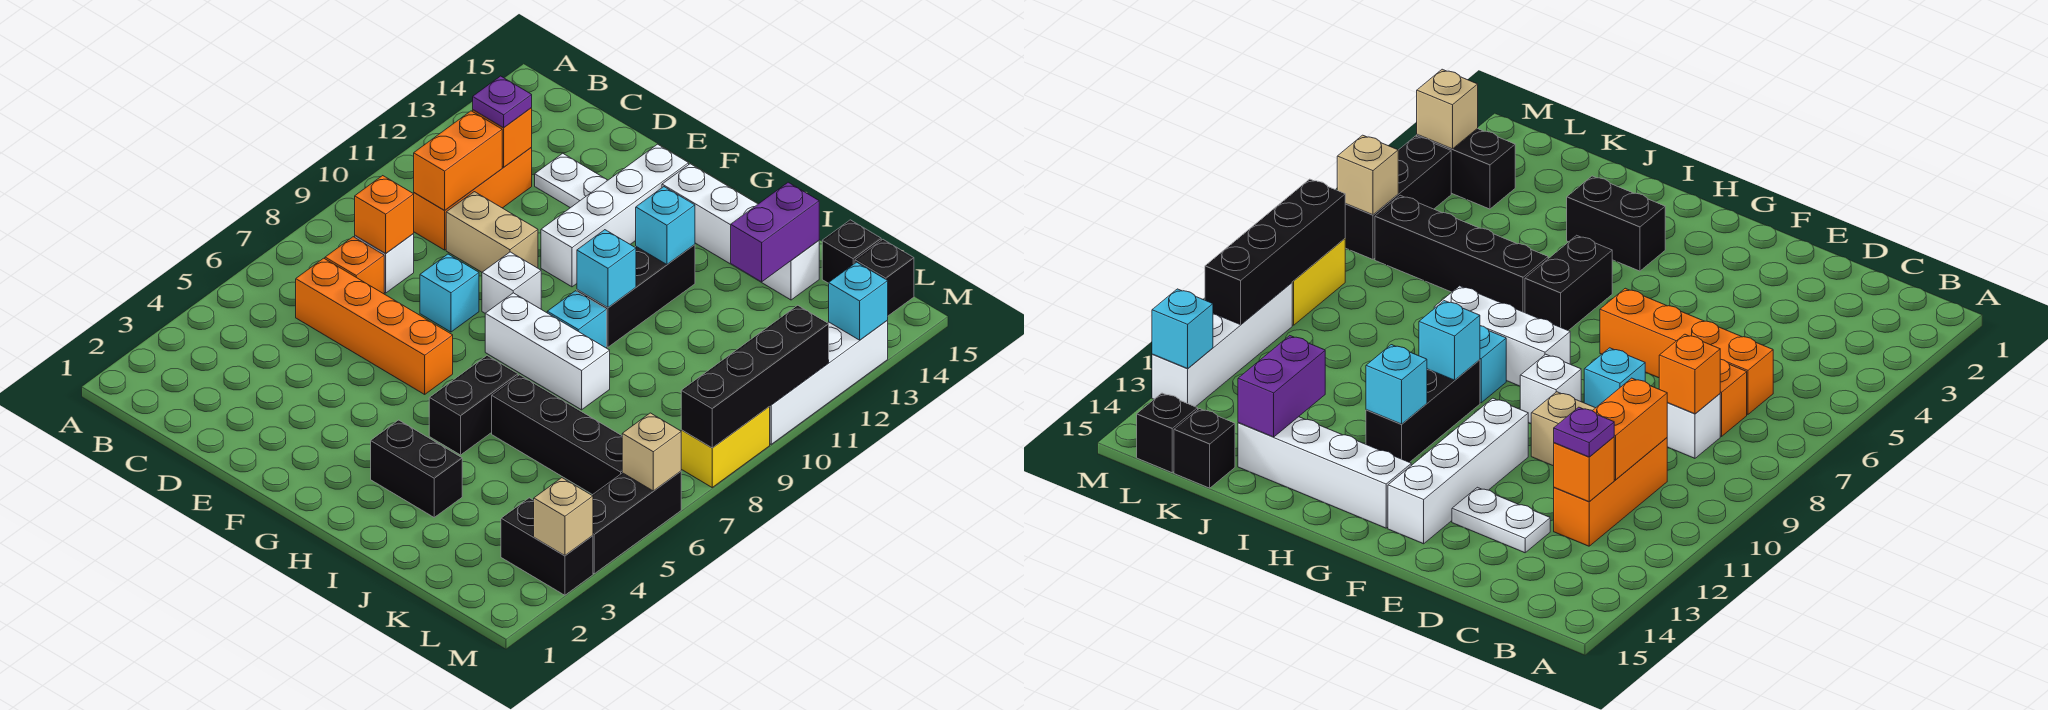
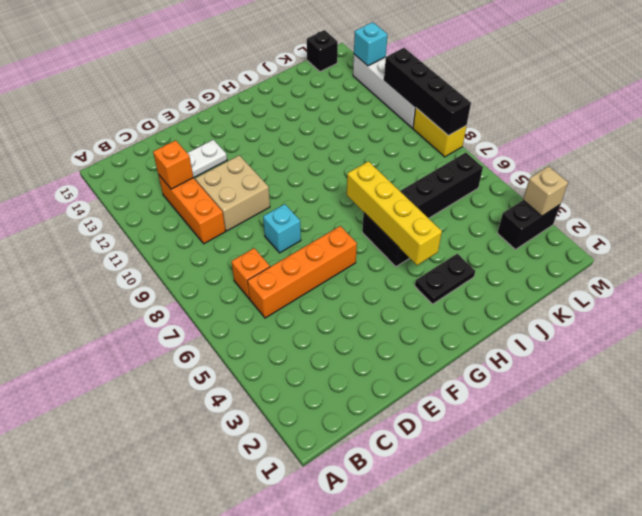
tan 2x2 brick [195,155,270,231] -> tan 1x2 brick [446,192,538,272]
black 1x2 plate [415,254,475,304] -> black 1x2 brick [371,420,462,517]
yellow 1x4 brick [347,161,442,265] -> none
none -> white 1x1 brick [355,234,414,293]
none -> white 1x1 brick [482,252,541,313]
none -> white 1x4 brick [541,144,689,287]
none -> white 1x3 brick [485,293,610,410]

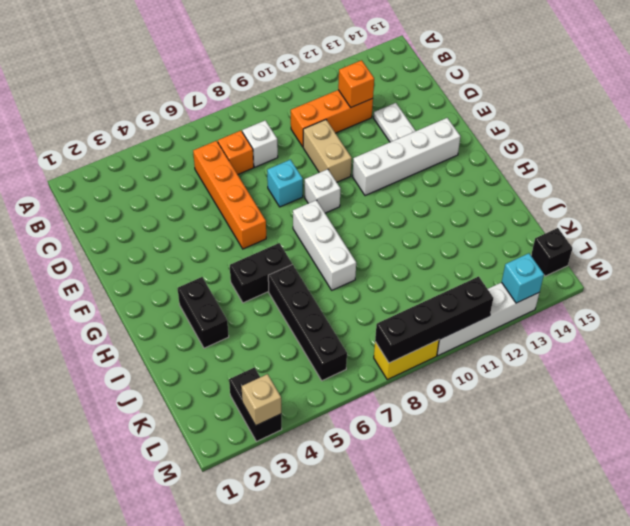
none -> white 1x4 brick [662,164,819,300]
none -> cyan 1x1 brick [547,291,607,348]
none -> black 1x3 brick [577,245,695,347]
none -> black 1x1 brick [822,220,881,283]

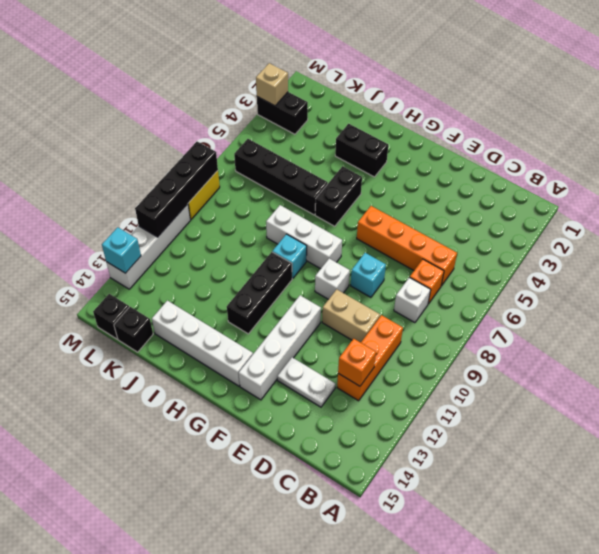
none -> black 1x3 brick [592,471,681,574]
none -> orange 1x1 brick [355,176,414,254]
none -> orange 1x2 brick [414,111,502,210]
none -> cyan 1x1 brick [577,230,636,308]

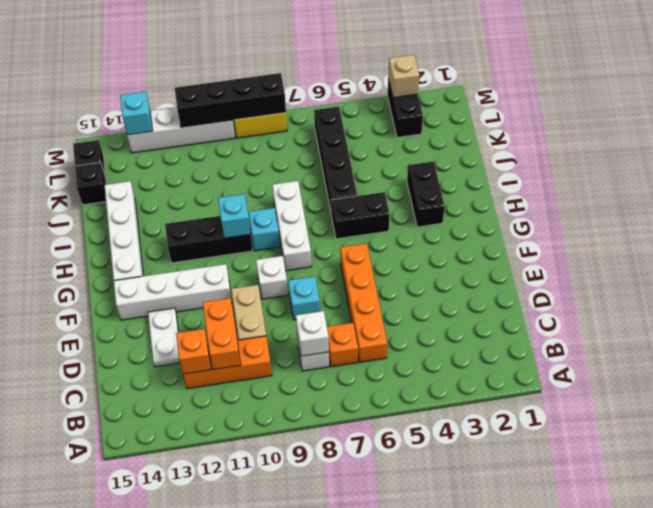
white 1x1 brick [296,311,329,356] -> orange 1x1 brick [355,176,414,254]
orange 1x2 brick [203,298,241,369] -> orange 1x2 brick turned to [414,111,502,210]
none -> black 1x3 brick [592,471,681,574]
none -> cyan 1x1 brick [636,187,695,264]
none -> purple 1x2 brick [731,182,819,282]
none -> tan 1x1 brick [622,413,681,491]

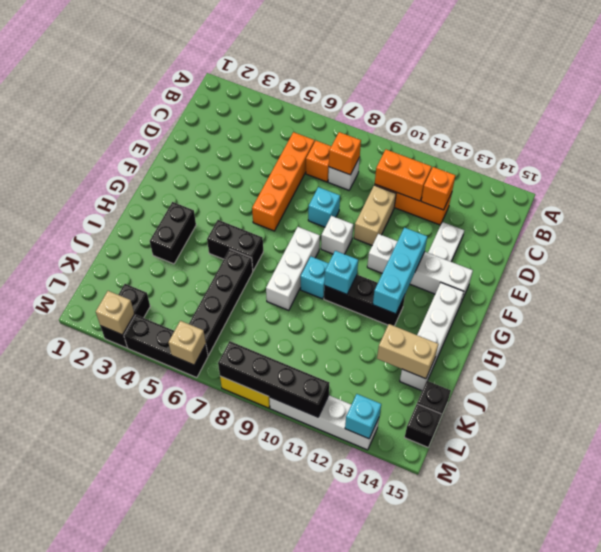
cyan 1x3 brick [373,228,427,314] -> cyan 1x1 brick [636,187,695,264]
tan 1x2 brick [377,324,438,379] -> purple 1x2 brick [731,182,819,282]
none -> purple 1x1 plate [473,76,532,128]

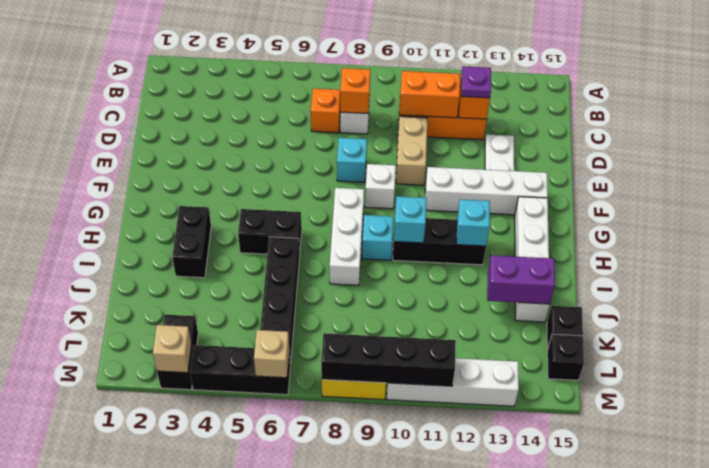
none -> orange 1x4 brick [296,258,453,394]
none -> cyan 1x1 brick [829,262,888,340]

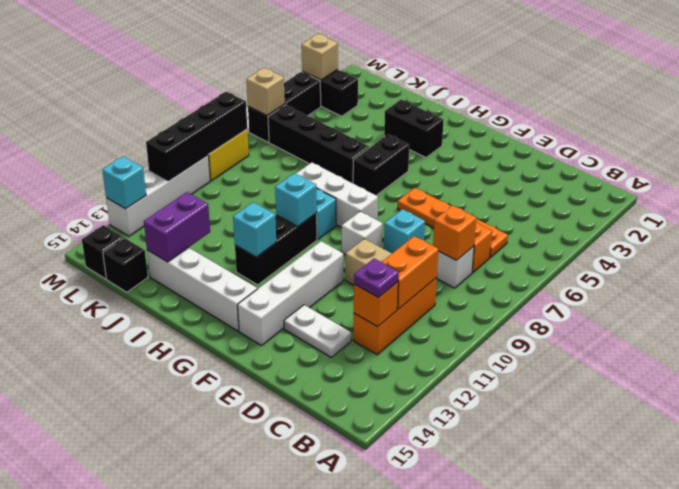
orange 1x4 plate [397,188,508,257] -> orange 1x4 brick [296,258,453,394]

